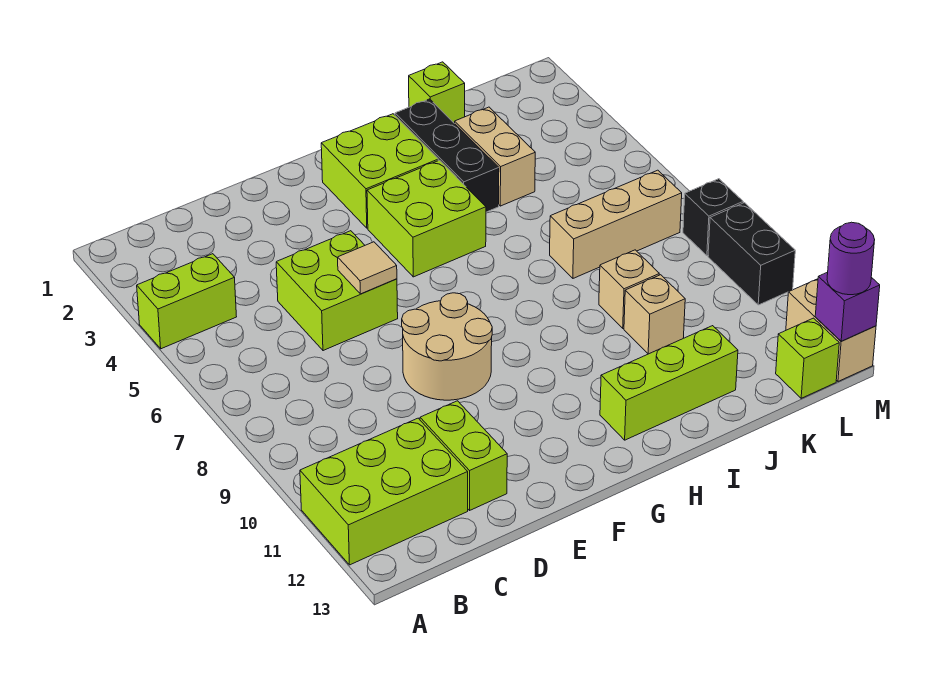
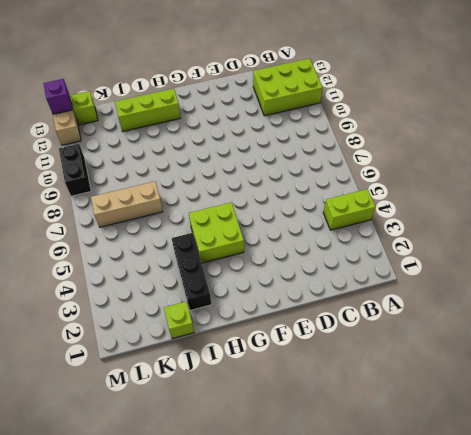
none -> lime 2x2 brick [276,231,398,351]
none -> lime 1x2 brick [420,401,507,510]
none -> tan 2x2 round brick [402,293,492,400]

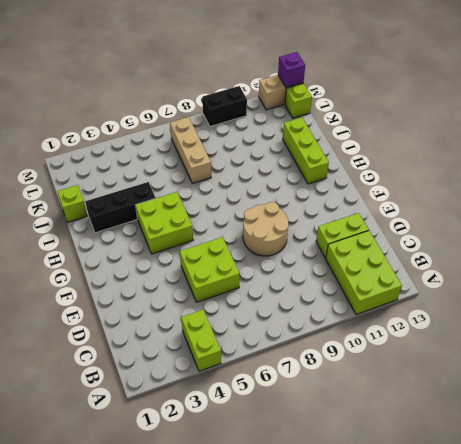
none -> lime 2x2 brick [321,114,438,228]
none -> tan 1x2 brick [455,107,535,206]
none -> tan 1x1 brick [599,250,659,328]

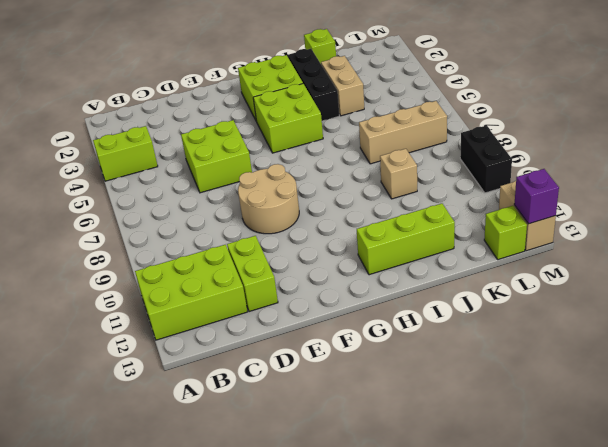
none -> tan 1x1 brick [624,275,685,354]
none -> black 1x1 brick [683,179,743,256]
none -> tan 1x1 tile [338,242,397,294]

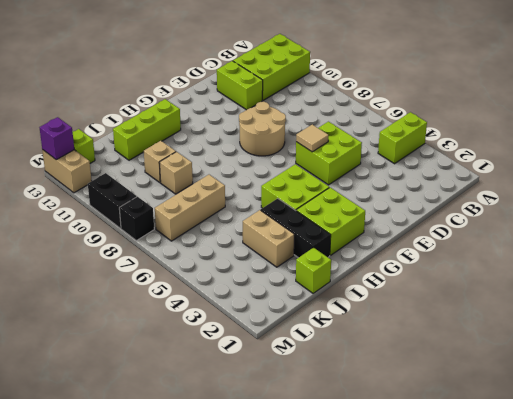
none -> purple 1x1 round brick [827,222,875,295]

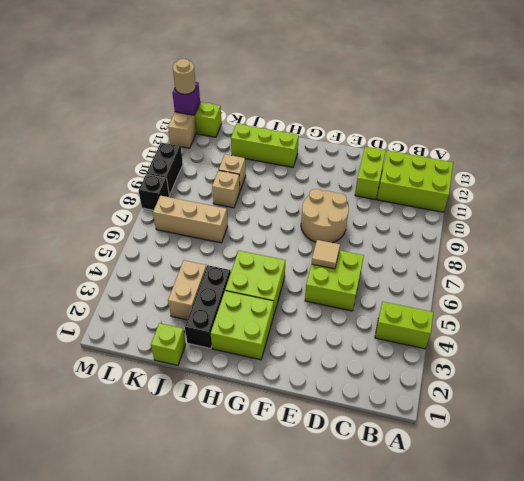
tan 1x1 round brick [173,59,196,94] -> purple 1x1 round brick [827,222,875,295]

